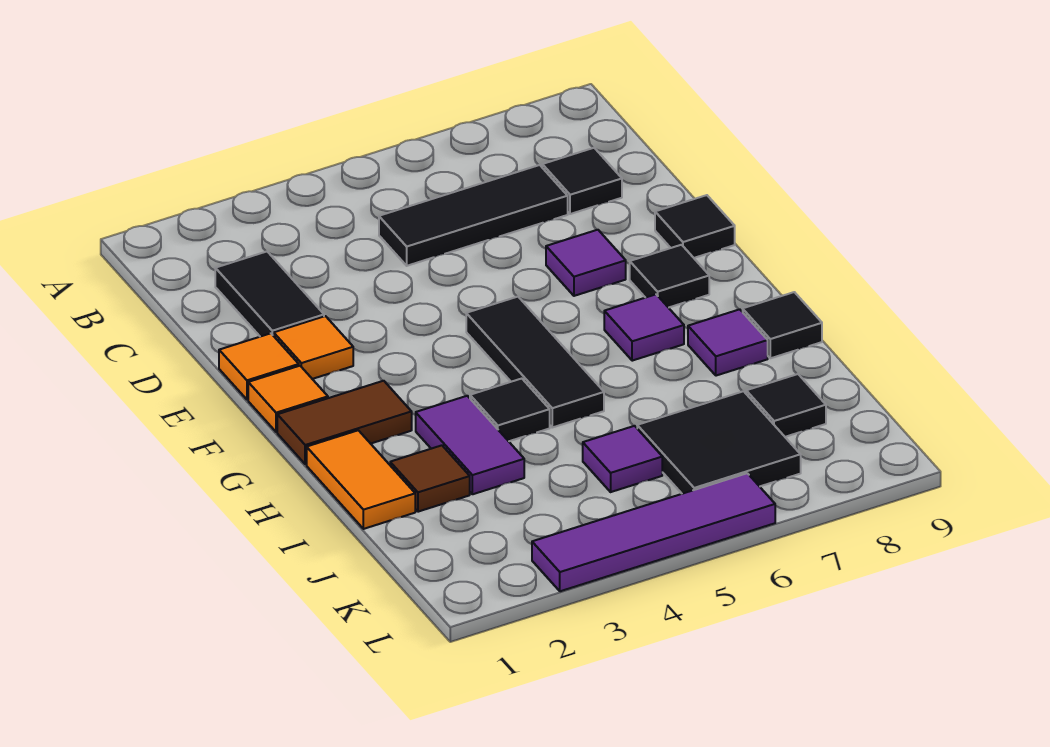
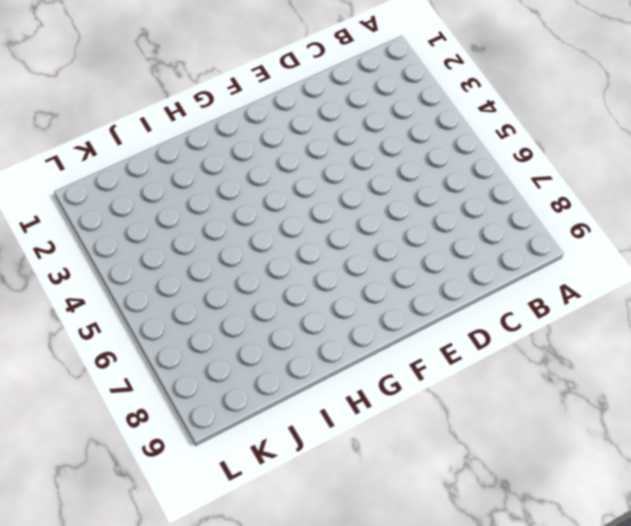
none -> black 1x2 tile [215,252,324,337]
none -> black 1x3 tile [379,165,568,266]
none -> black 1x1 tile [542,148,622,214]

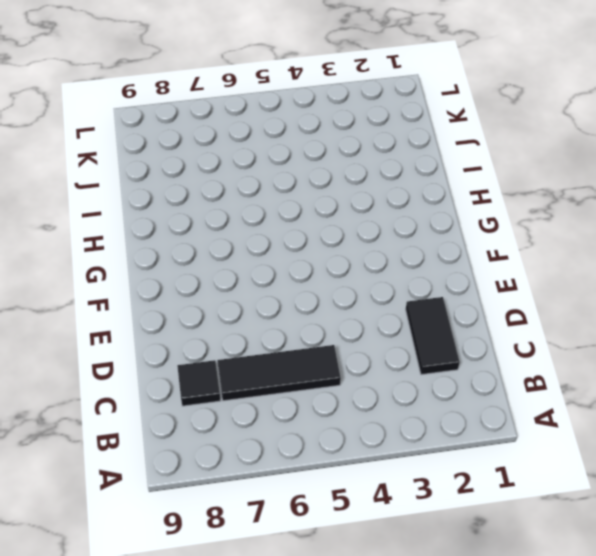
none -> orange 1x1 tile [219,333,299,400]
none -> orange 1x1 tile [274,316,353,379]
none -> purple 1x1 tile [546,230,626,296]

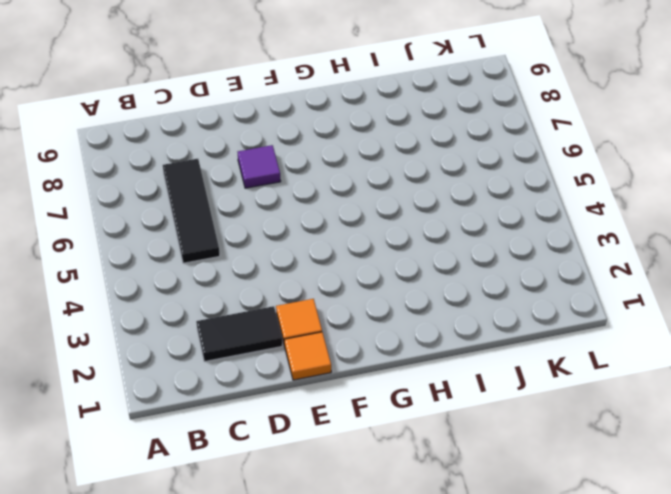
none -> black 1x1 tile [542,148,622,214]
none -> black 1x1 tile [655,195,735,258]
none -> orange 1x1 tile [248,366,328,432]

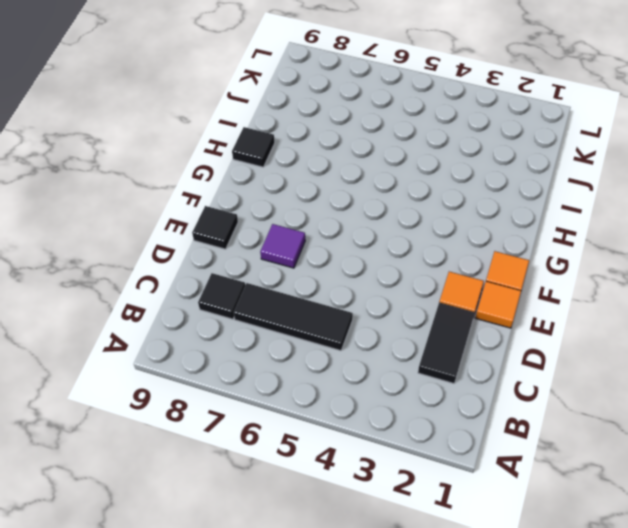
none -> black 1x3 tile [466,297,604,427]
none -> black 1x1 tile [630,245,709,308]
none -> brown 1x2 tile [277,381,412,464]

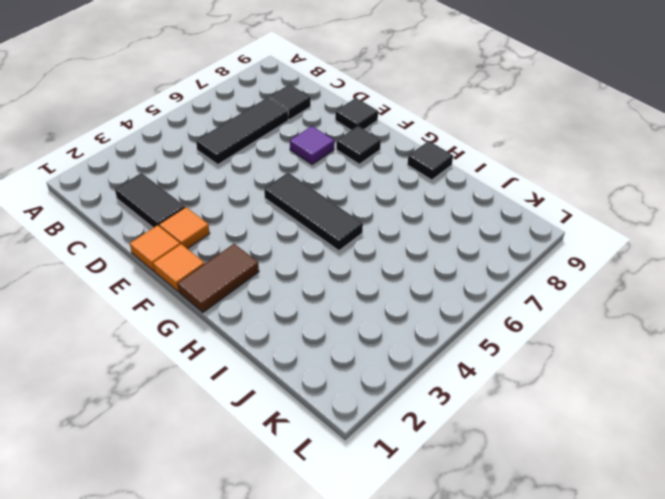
none -> purple 1x1 tile [604,294,684,361]
none -> orange 1x2 tile [307,430,415,529]
none -> purple 1x2 tile [416,396,524,494]

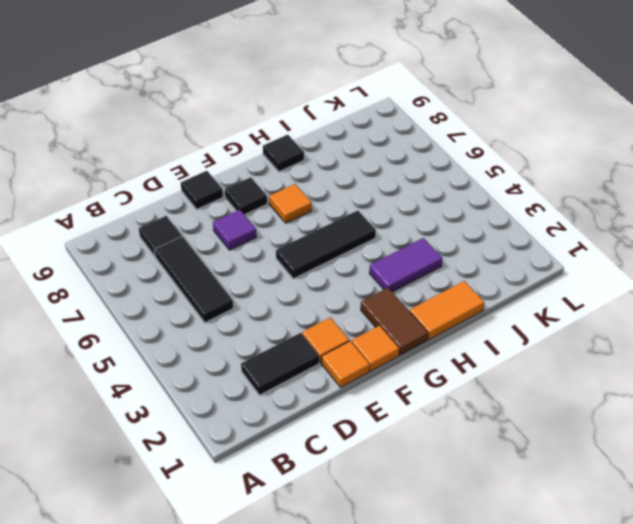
orange 1x1 tile [269,184,312,223] -> purple 1x1 tile [604,294,684,361]
none -> black 1x1 tile [470,379,550,441]
none -> purple 1x1 tile [688,309,768,376]
none -> brown 1x1 tile [390,445,470,512]

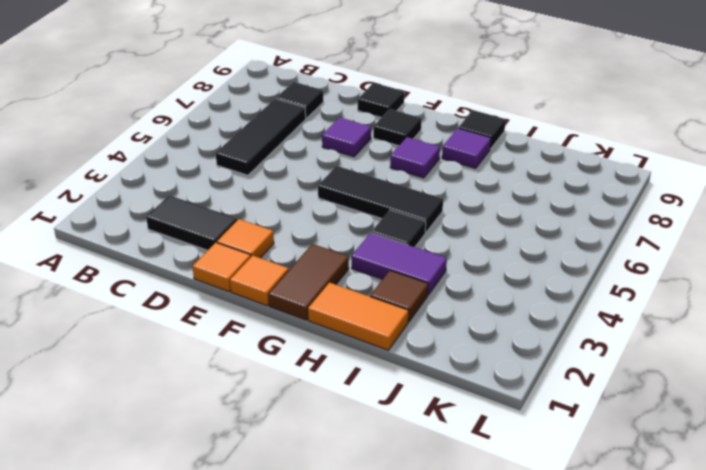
none -> purple 1x1 tile [583,426,662,492]
none -> black 2x2 tile [637,391,801,494]
none -> black 1x1 tile [746,374,826,437]

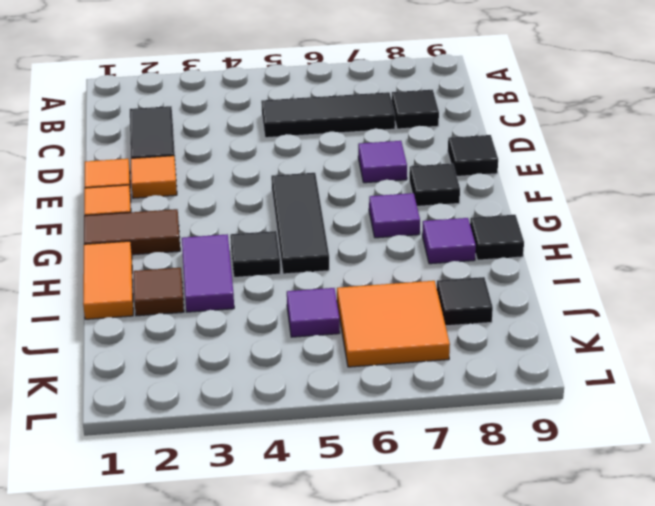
orange 2x2 tile [337,281,450,367] -> black 2x2 tile [637,391,801,494]
none -> purple 1x4 tile [532,473,775,591]

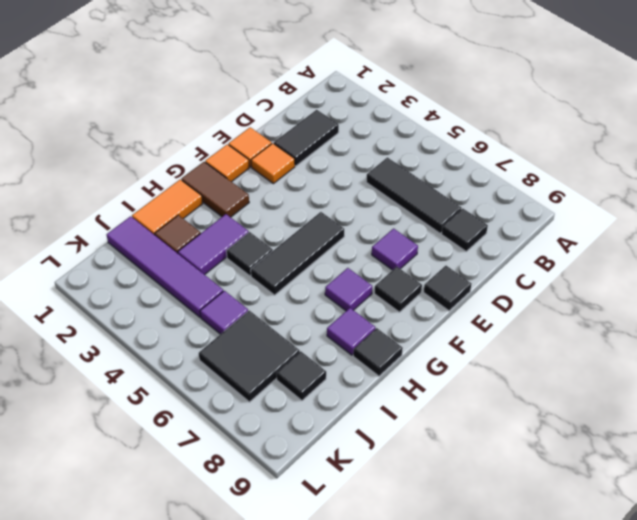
purple 1x4 tile [107,216,223,317] -> purple 1x4 tile moved to [532,473,775,591]

